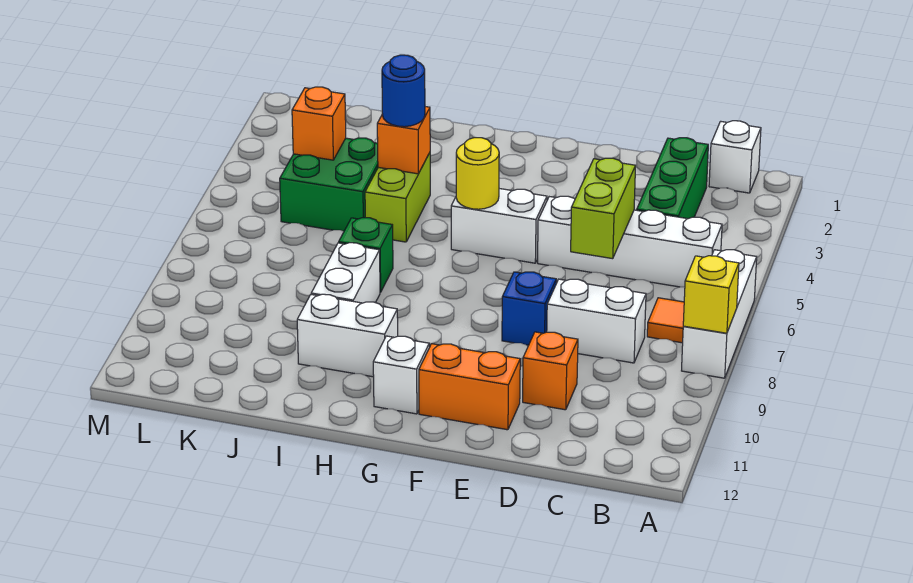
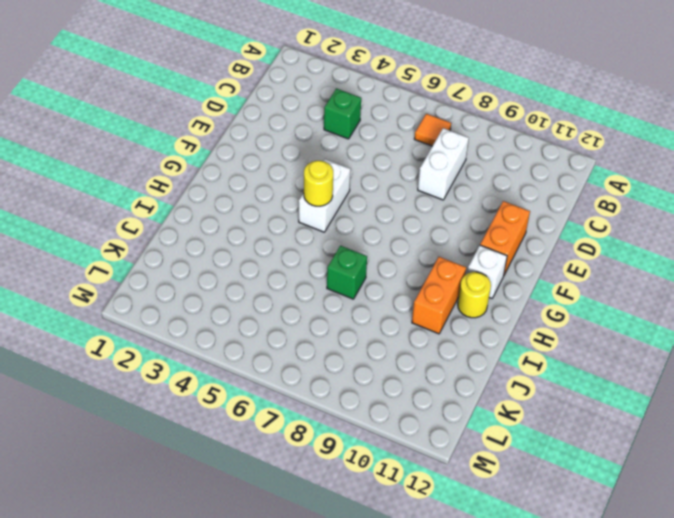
green 1x1 brick [324,89,361,139] -> green 1x3 brick [637,138,708,219]
orange 1x2 brick [412,257,466,334] -> white 1x2 brick [297,294,398,377]
yellow 1x1 round brick [458,272,491,318] -> none
none -> white 1x3 brick [682,250,757,378]
none -> white 1x1 brick [709,121,761,193]
none -> white 1x4 brick [538,196,722,287]

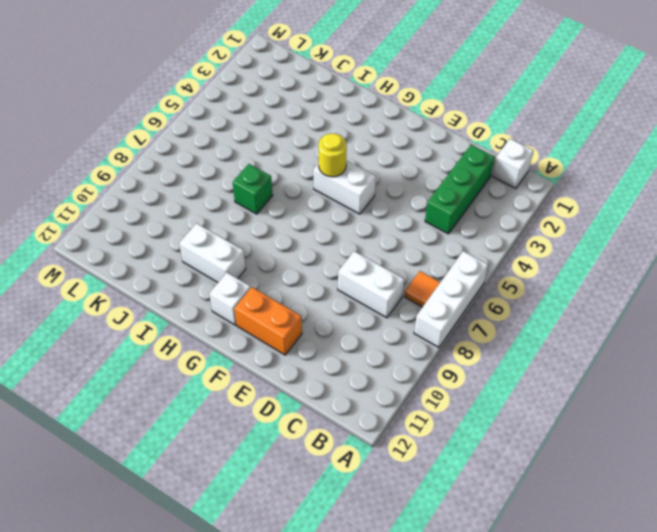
none -> white 1x4 brick [538,196,722,287]
none -> orange 1x1 brick [523,332,578,410]
none -> blue 1x1 brick [502,272,556,345]

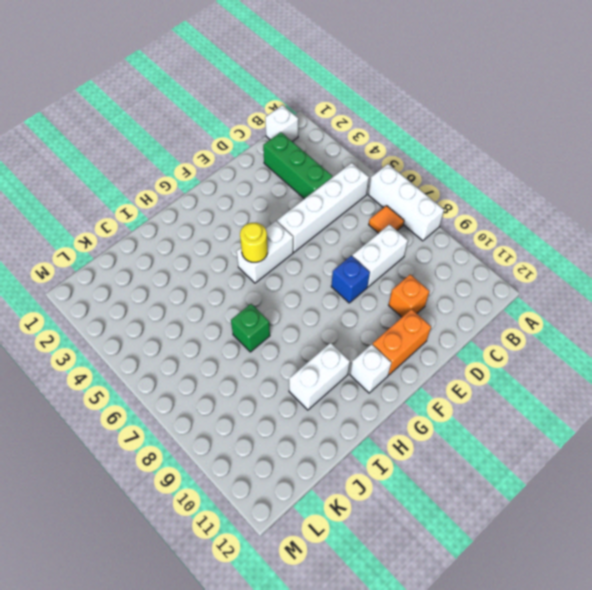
none -> lime 1x2 brick [365,153,430,242]
none -> white 1x2 brick [311,243,380,303]
none -> green 2x2 brick [280,138,378,231]

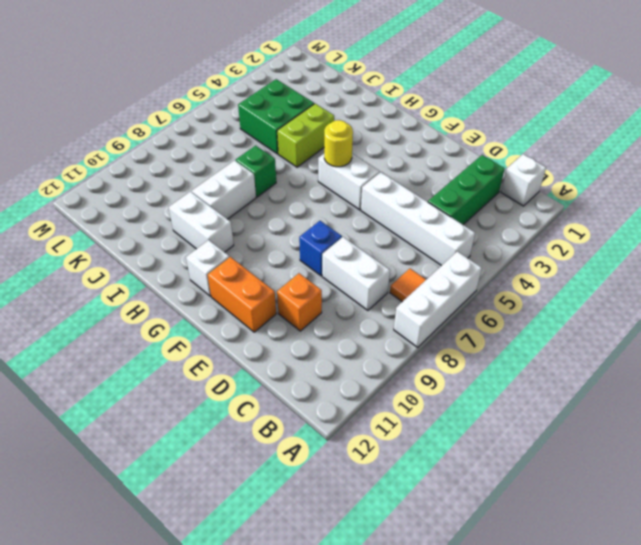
none -> yellow 1x1 brick [683,256,739,333]
none -> lime 1x2 brick [571,158,636,259]
none -> orange 1x1 brick [377,107,430,174]

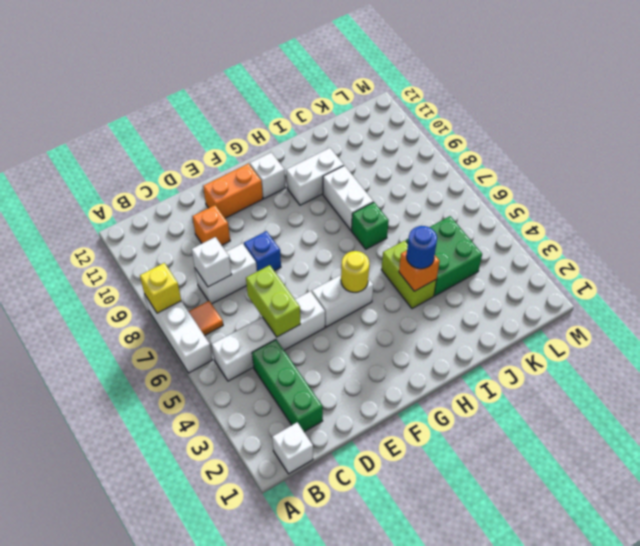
white 1x1 brick [192,237,232,287] -> none
none -> orange 1x1 brick [292,87,346,160]

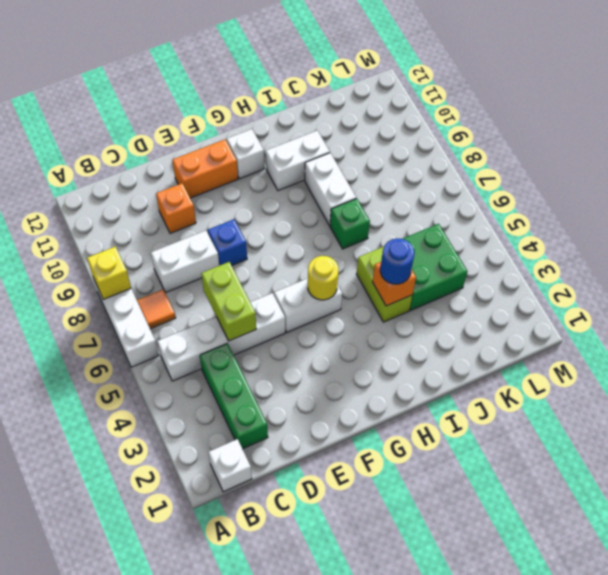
none -> orange 1x1 brick [292,87,346,160]

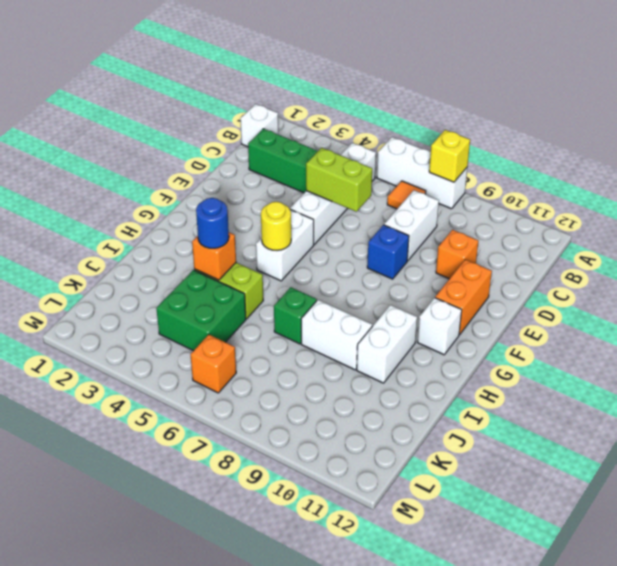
orange 1x1 brick [191,335,236,393] -> orange 1x1 brick moved to [292,87,346,160]

